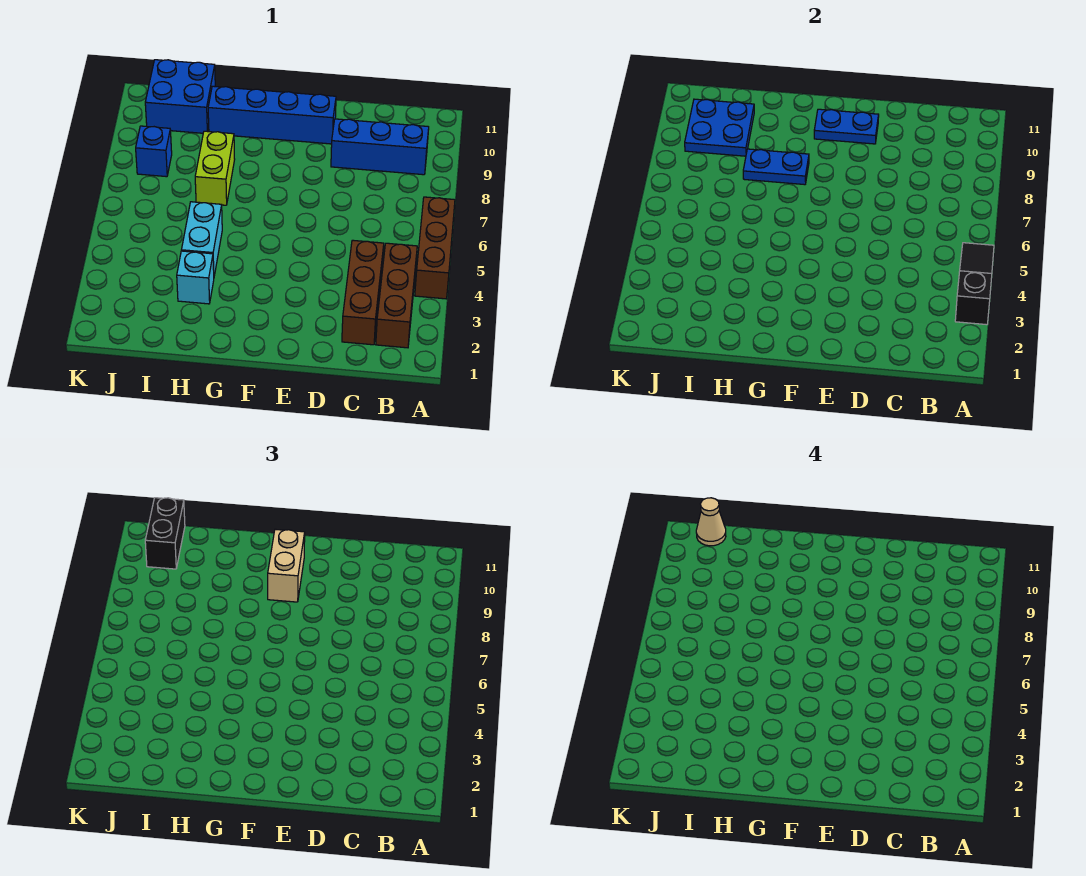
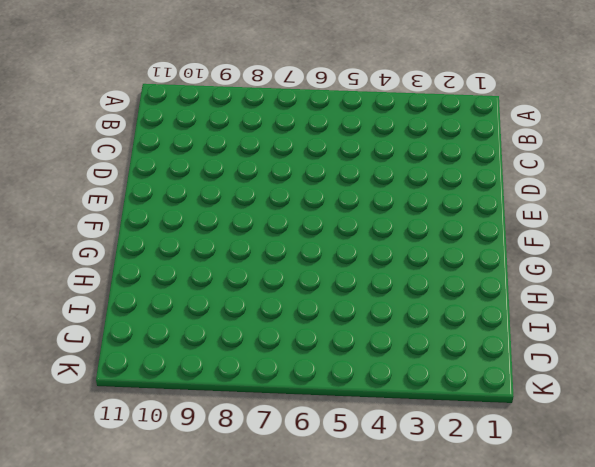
none -> brown 1x3 brick [415,197,455,299]
none -> brown 1x3 brick [376,243,417,348]
none -> blue 1x3 brick [331,119,429,175]

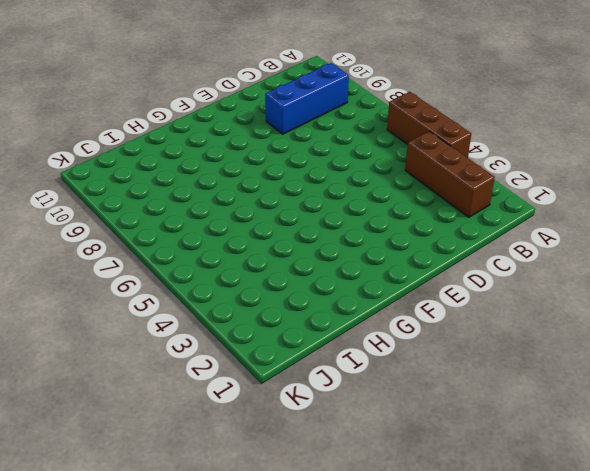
none -> brown 1x3 brick [342,240,384,345]
none -> blue 1x4 brick [208,86,336,144]
none -> cyan 1x1 brick [177,251,214,304]

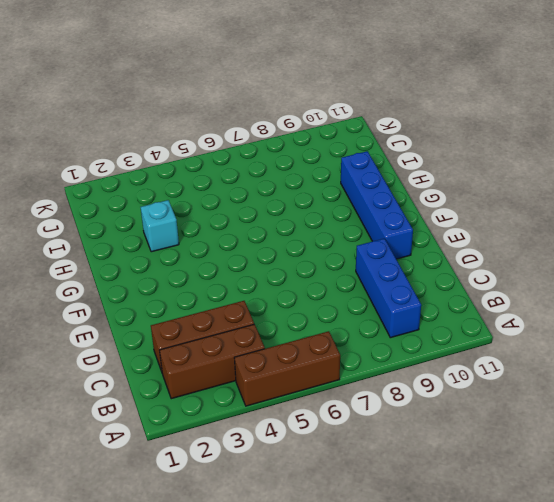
none -> cyan 1x2 brick [182,202,222,276]
none -> lime 1x2 brick [195,131,235,205]
none -> blue 2x2 brick [145,60,215,133]

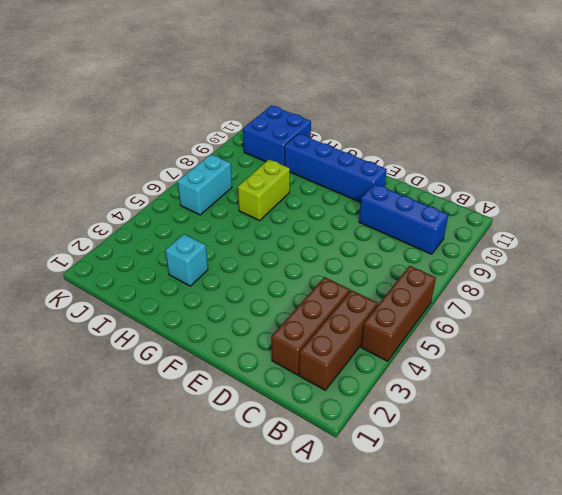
cyan 1x2 brick [178,154,232,215] -> cyan 1x2 brick moved to [182,202,222,276]
none -> blue 1x1 brick [136,126,172,177]
none -> black 1x3 slope [955,243,994,325]
none -> blue 1x2 plate [814,109,879,144]

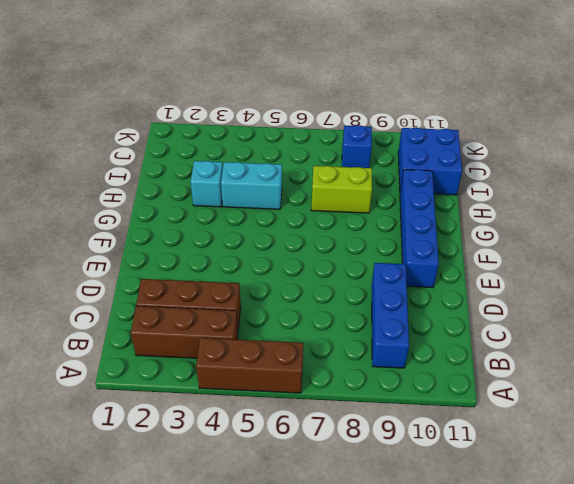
none -> black 1x3 slope [955,243,994,325]
none -> blue 1x2 plate [814,109,879,144]
none -> blue 1x2 plate [743,149,809,185]

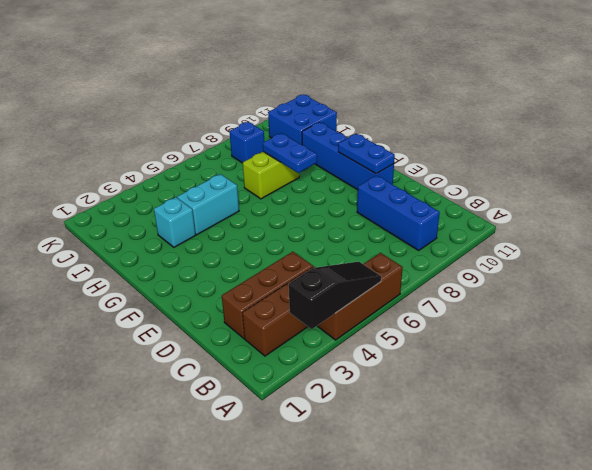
none -> blue 2x2 plate [685,99,754,156]
none -> tan 1x2 brick [268,529,305,602]
none -> black 1x2 brick [145,498,185,569]

